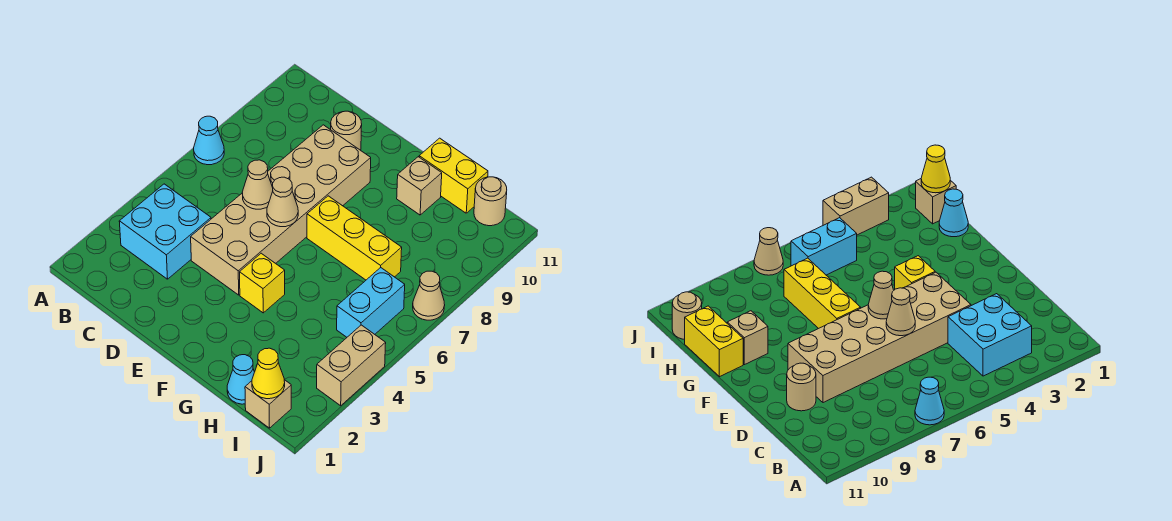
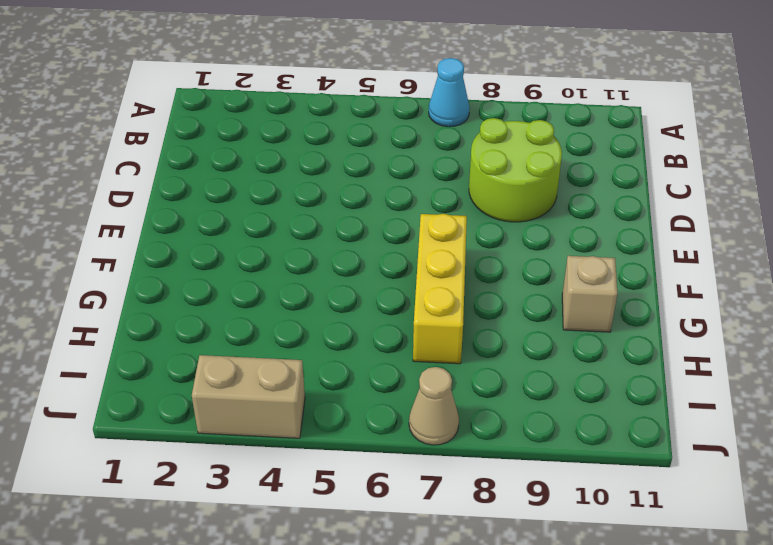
lime 2x2 round brick [469,118,562,222] -> tan 2x6 brick [191,125,371,295]
none -> cyan 2x2 brick [119,184,211,279]
none -> tan 1x1 round brick [331,111,362,150]
none -> yellow 1x1 brick [240,253,285,313]

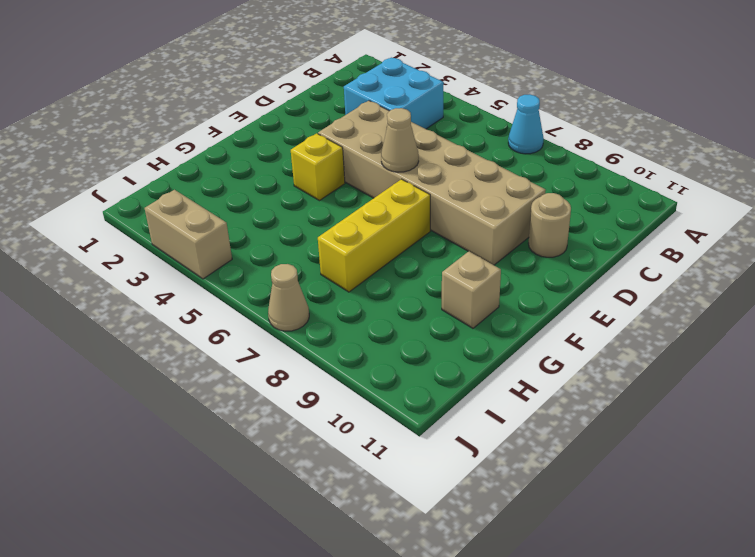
none -> yellow 1x2 brick [419,138,488,213]
none -> cyan 1x1 cone [227,355,254,404]
none -> tan 1x1 brick [245,380,291,428]

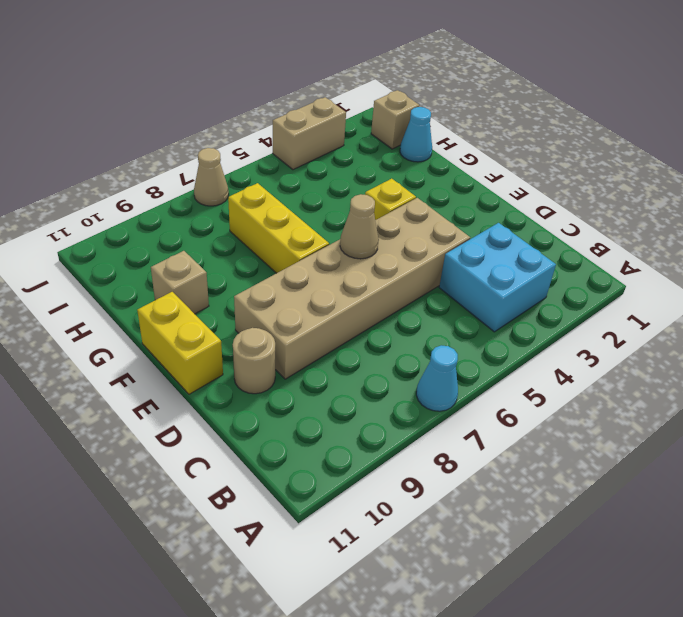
yellow 1x2 brick [137,292,223,394] -> yellow 1x2 brick moved to [419,138,488,213]
none -> cyan 1x2 brick [337,268,405,337]
none -> tan 1x1 round brick [474,177,507,226]
none -> tan 1x1 cone [242,160,273,209]

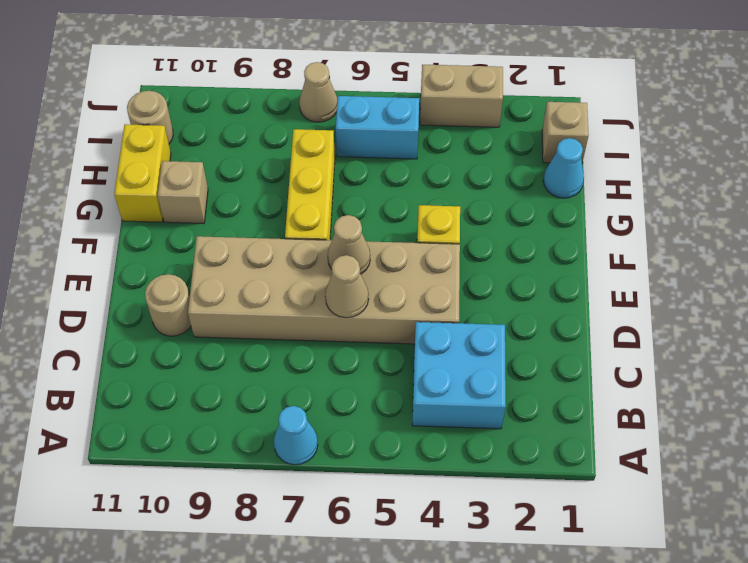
none -> yellow 1x1 cone [252,348,285,399]

